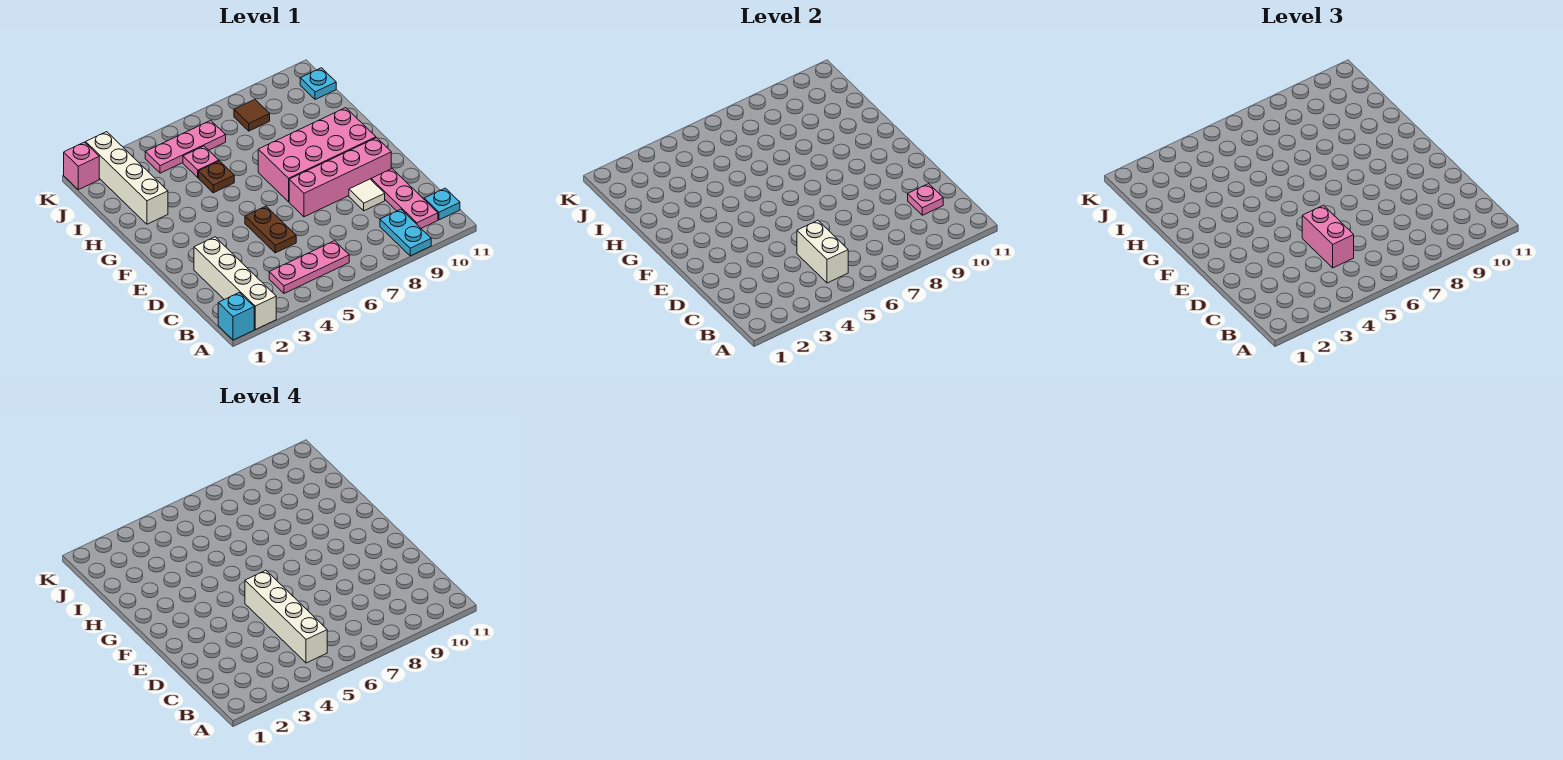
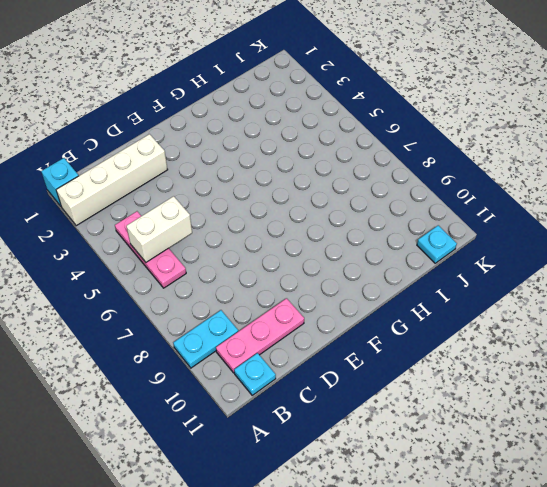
none -> brown 1x2 plate [245,206,296,253]
none -> white 1x1 tile [349,179,385,211]
none -> pink 1x4 brick [289,138,391,217]

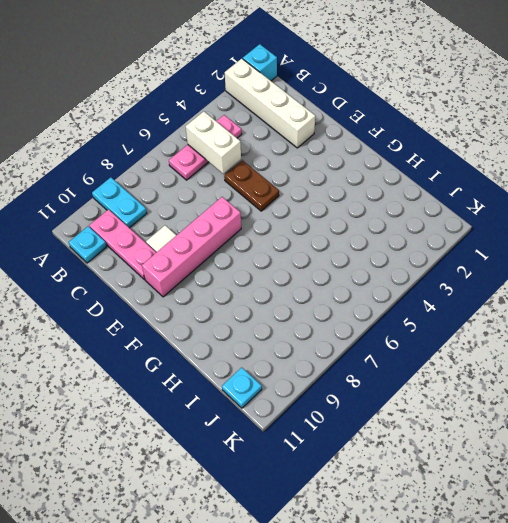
none -> pink 2x4 brick [258,108,376,202]
none -> white 1x4 brick [86,132,168,224]
none -> brown 1x1 plate [199,161,234,193]

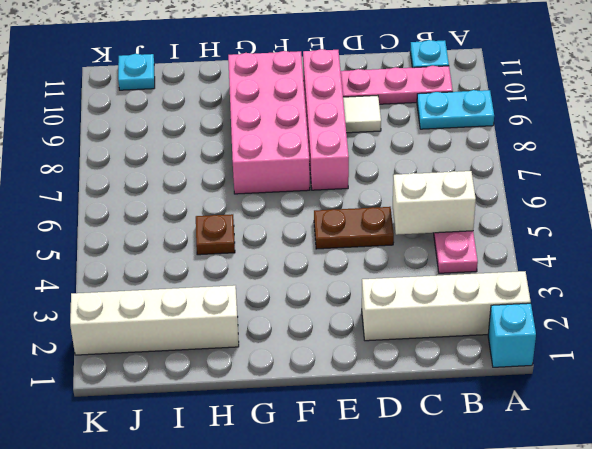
none -> pink 1x1 plate [183,146,219,178]
none -> pink 1x3 plate [145,120,226,173]
none -> brown 1x1 tile [234,100,270,131]

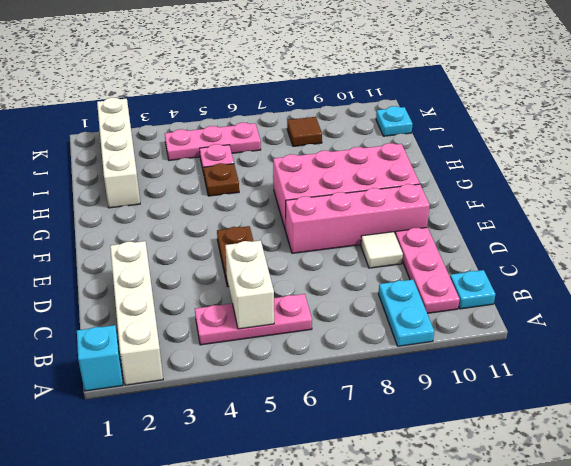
none -> pink 1x1 brick [64,142,99,190]
none -> pink 1x1 plate [908,184,943,215]
none -> pink 1x2 brick [1302,205,1354,268]

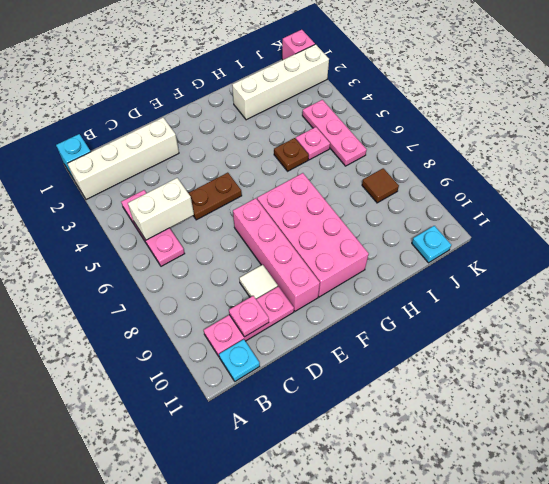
none -> cyan 1x2 plate [380,209,431,256]
none -> pink 1x2 brick [1302,205,1354,268]
none -> white 1x4 brick [245,570,327,663]

